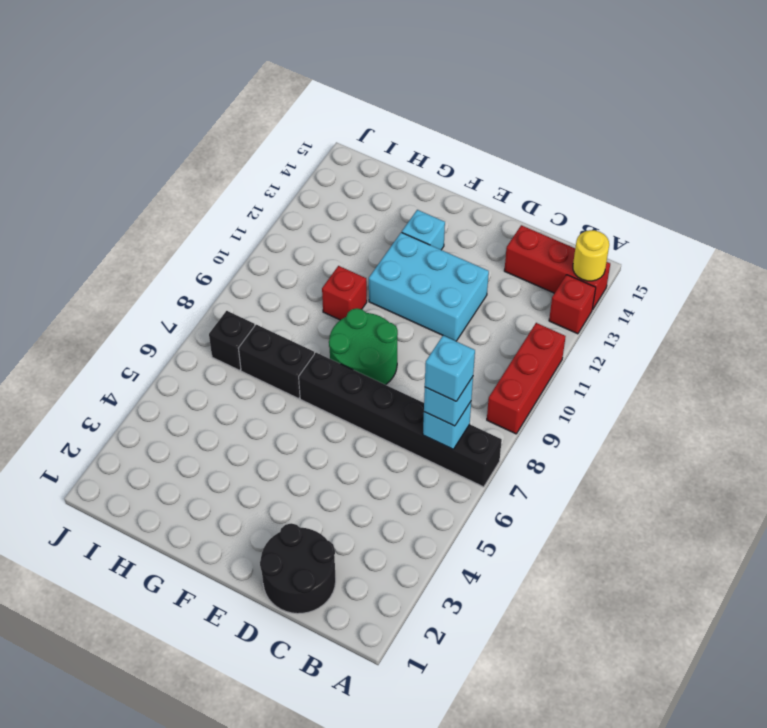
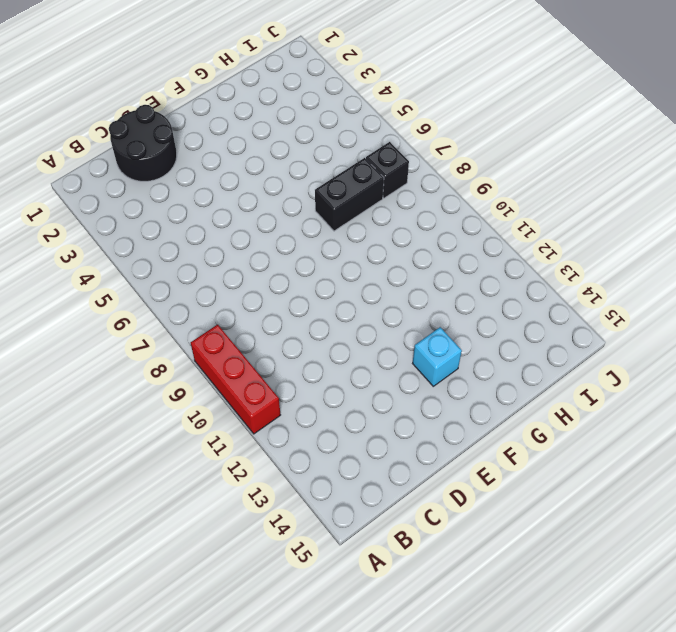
none -> black 1x6 brick [299,353,502,487]
none -> red 1x1 brick [549,275,596,334]
none -> red 1x3 brick [504,225,610,310]

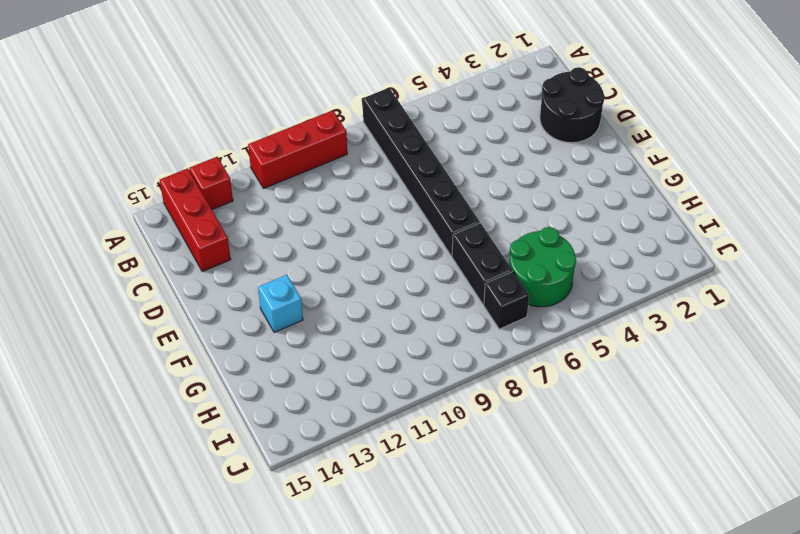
green 2x2 round brick [509,227,576,307] -> green 2x2 round brick moved to [329,308,398,385]
none -> cyan 2x3 brick [369,232,489,341]
none -> red 1x1 brick [322,266,367,320]
none -> yellow 1x1 round brick [573,230,609,281]

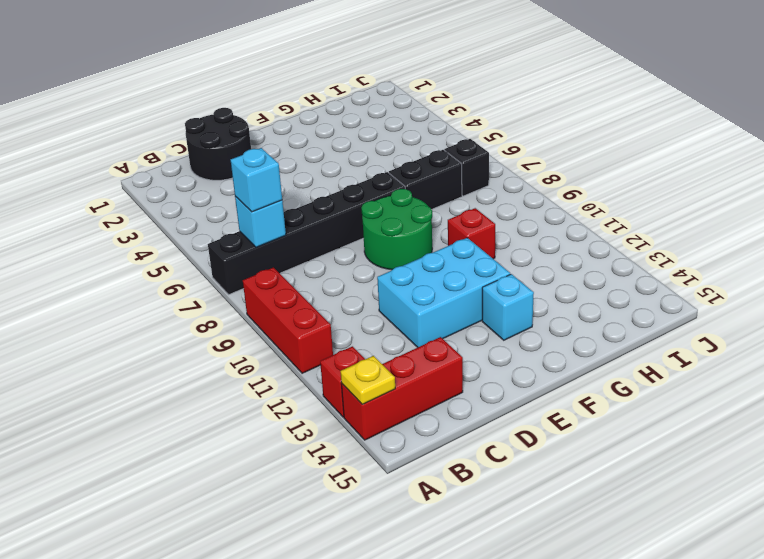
yellow 1x1 plate [341,356,395,404] -> yellow 1x1 round brick [573,230,609,281]
none -> cyan 1x1 brick [425,336,475,401]

